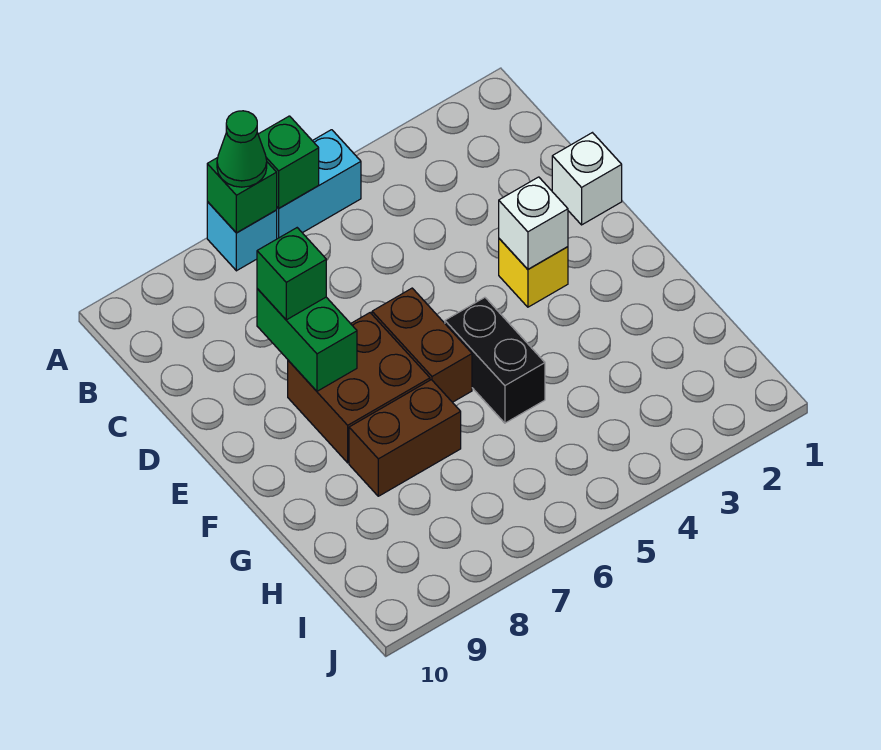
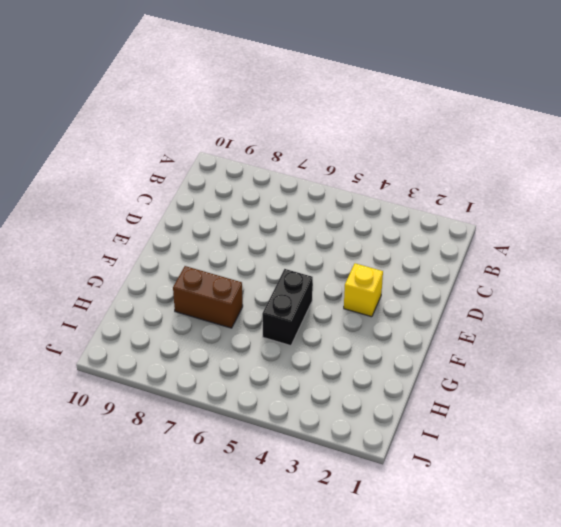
none -> cyan 1x2 brick [277,130,361,239]
none -> cyan 1x1 brick [207,202,277,271]
none -> white 1x1 brick [552,133,622,225]

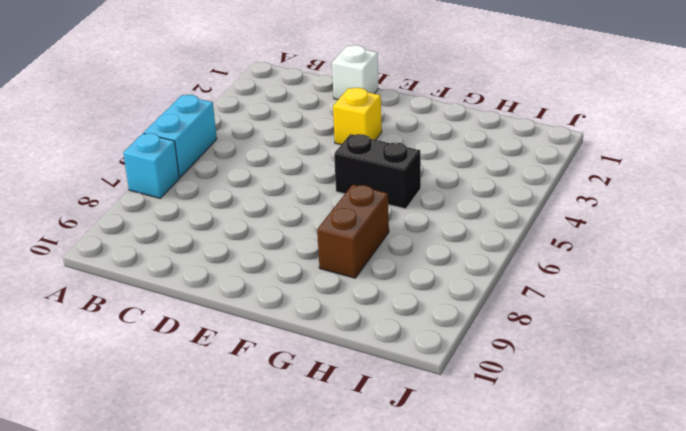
none -> brown 1x2 brick [372,288,472,402]
none -> brown 2x2 brick [288,313,430,463]
none -> green 1x1 brick [258,116,319,208]

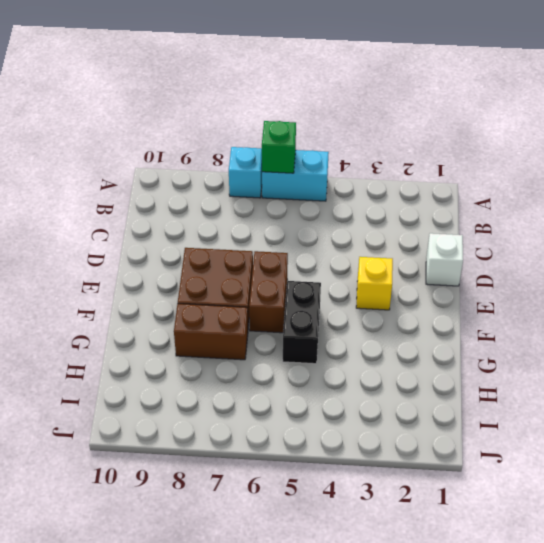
none -> green 1x1 brick [207,158,277,233]
none -> green 1x2 brick [257,289,357,391]
none -> white 1x1 brick [499,177,568,269]

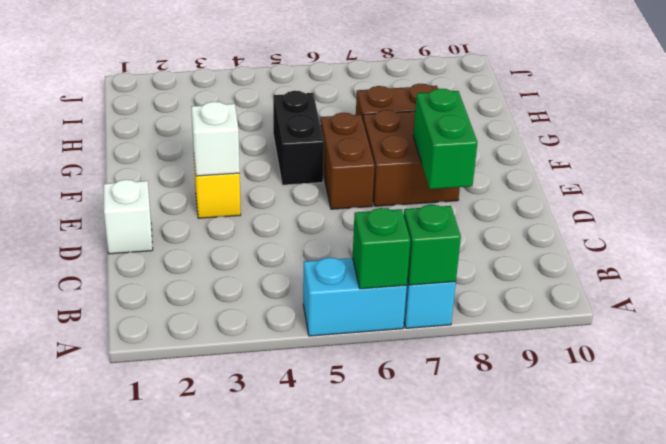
none -> green 1x1 cone [217,111,267,187]
none -> green 1x1 brick [257,228,326,320]

